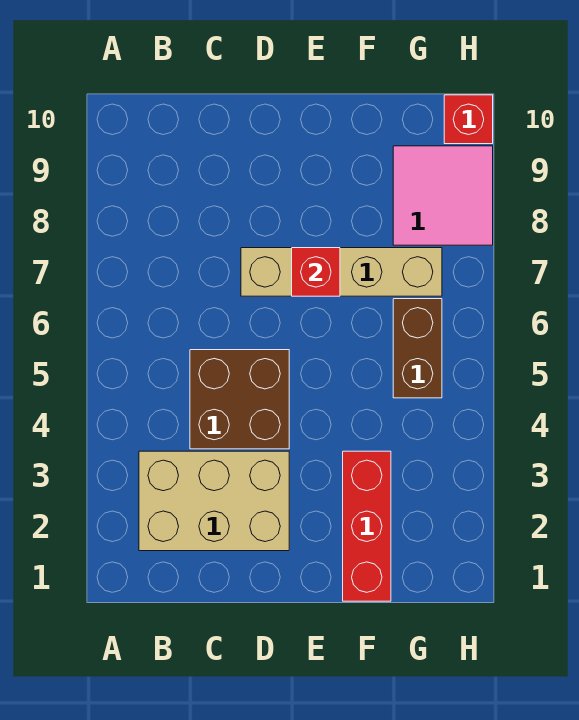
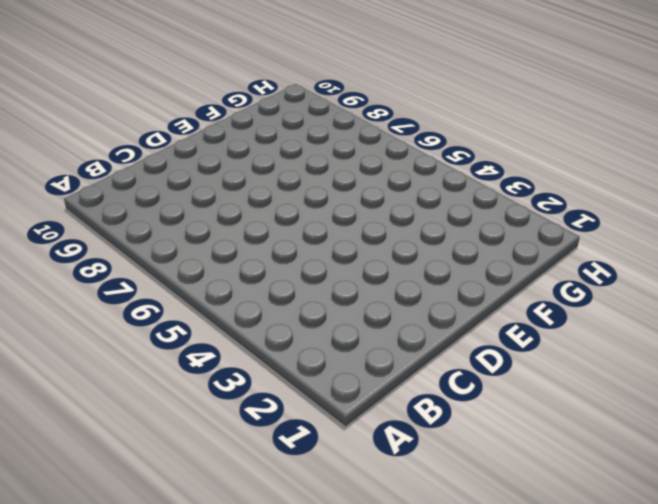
none -> tan 2x3 brick [139,451,289,551]
none -> brown 2x2 brick [190,350,289,449]

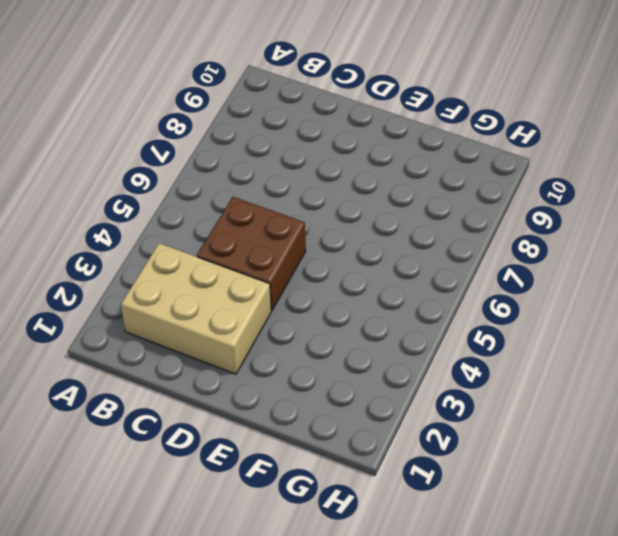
none -> tan 1x4 brick [241,248,442,296]
none -> red 1x3 brick [343,451,391,601]

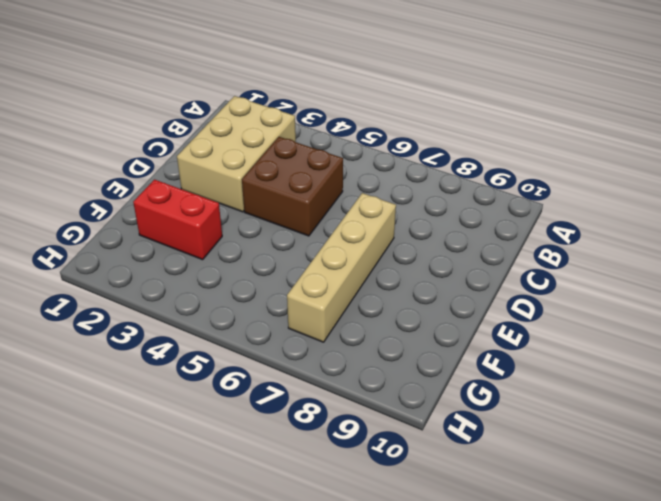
red 1x2 brick [133,180,222,260] -> red 1x3 brick [343,451,391,601]
none -> brown 1x2 brick [393,299,442,398]
none -> pink 2x2 tile [393,146,493,245]

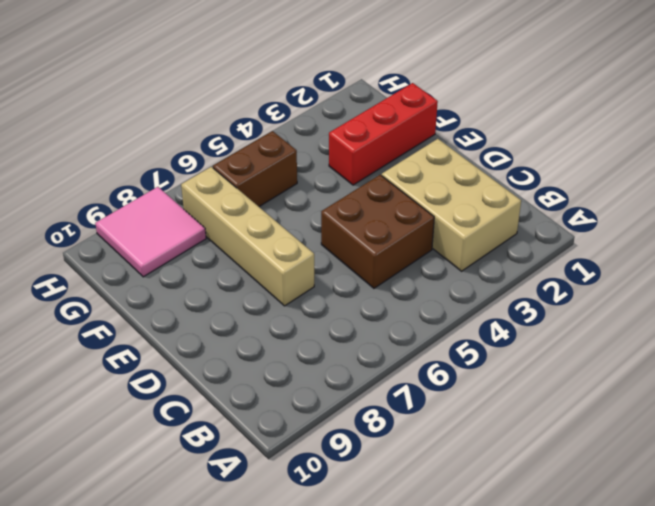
none -> red 1x1 brick [444,95,493,144]
none -> red 1x1 brick [292,248,340,296]

